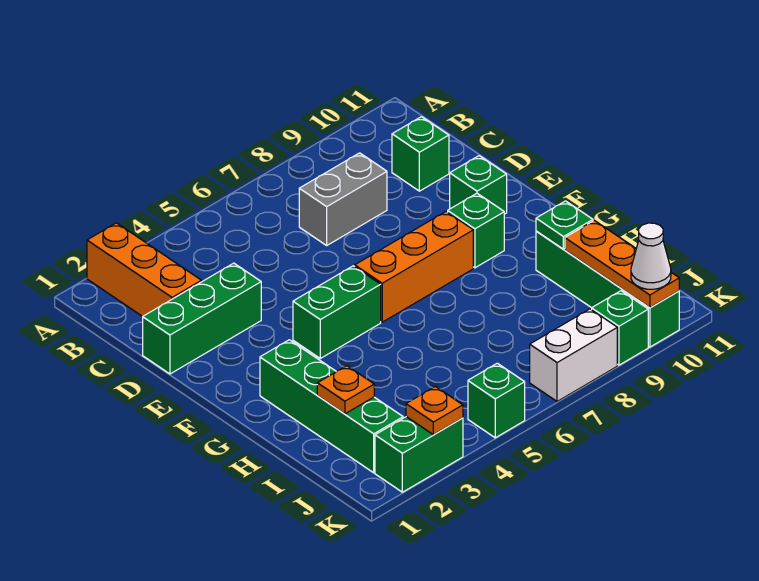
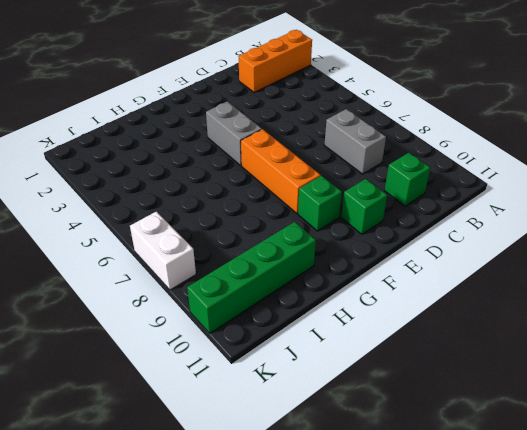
grey 1x2 brick [206,101,262,165] -> green 1x2 brick [293,266,381,358]
none -> green 1x3 brick [143,263,261,374]
none -> green 1x4 brick [260,340,403,473]
none -> green 1x2 brick [375,417,463,492]

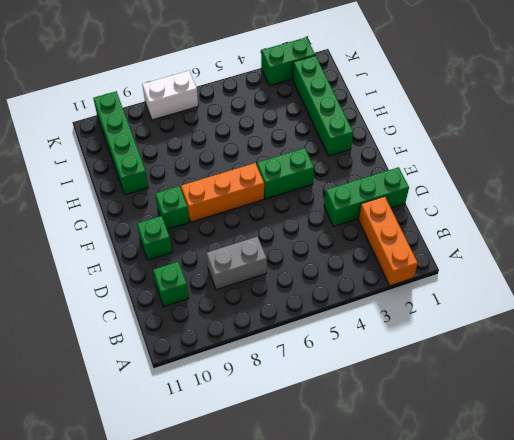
none -> green 1x1 brick [468,363,525,438]
none -> green 1x1 brick [592,291,648,365]
none -> green 1x1 plate [536,201,593,249]

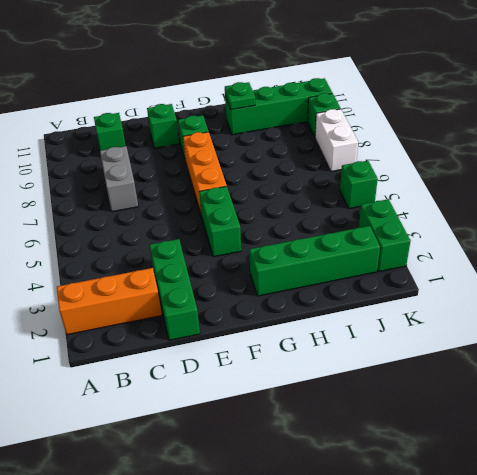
none -> orange 1x1 plate [317,366,374,414]
none -> orange 1x3 plate [565,220,679,308]
none -> orange 1x1 plate [406,387,463,435]

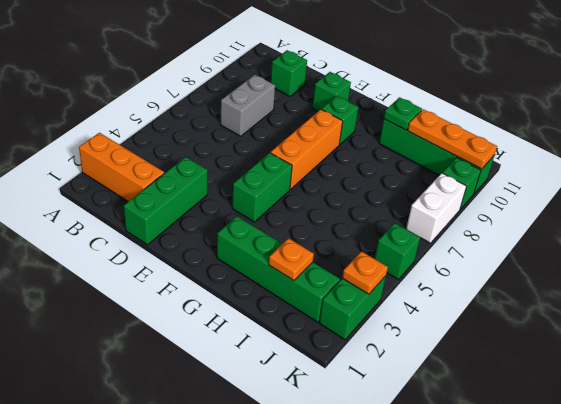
none -> white 1x1 cone [631,223,671,289]

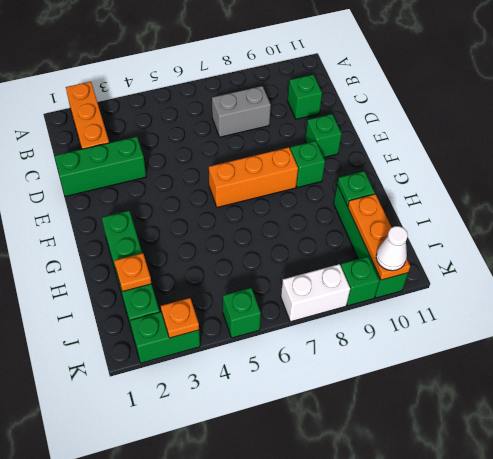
none -> green 1x2 brick [293,266,381,358]

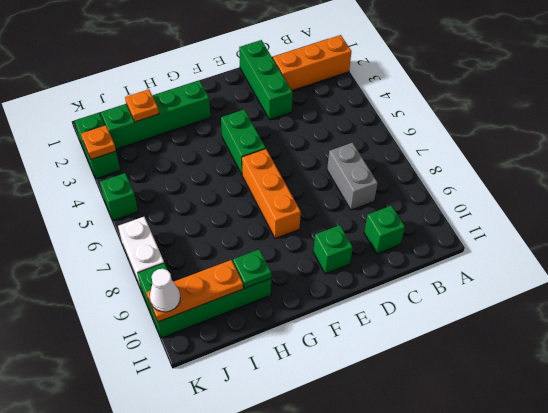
none -> green 1x1 brick [448,193,504,268]

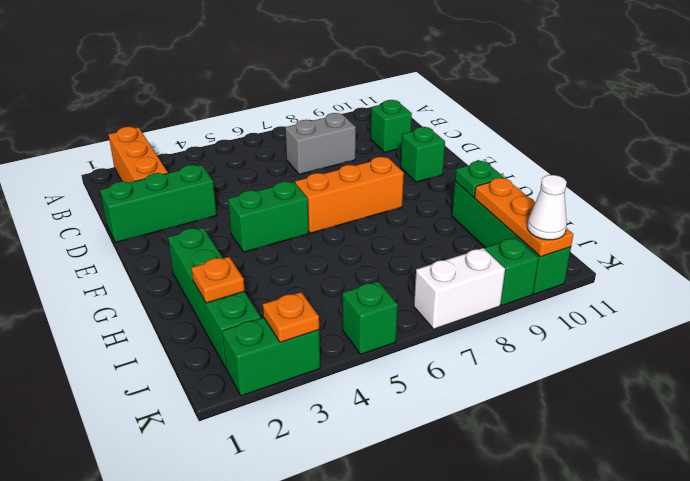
none -> green 1x1 brick [448,193,504,268]

